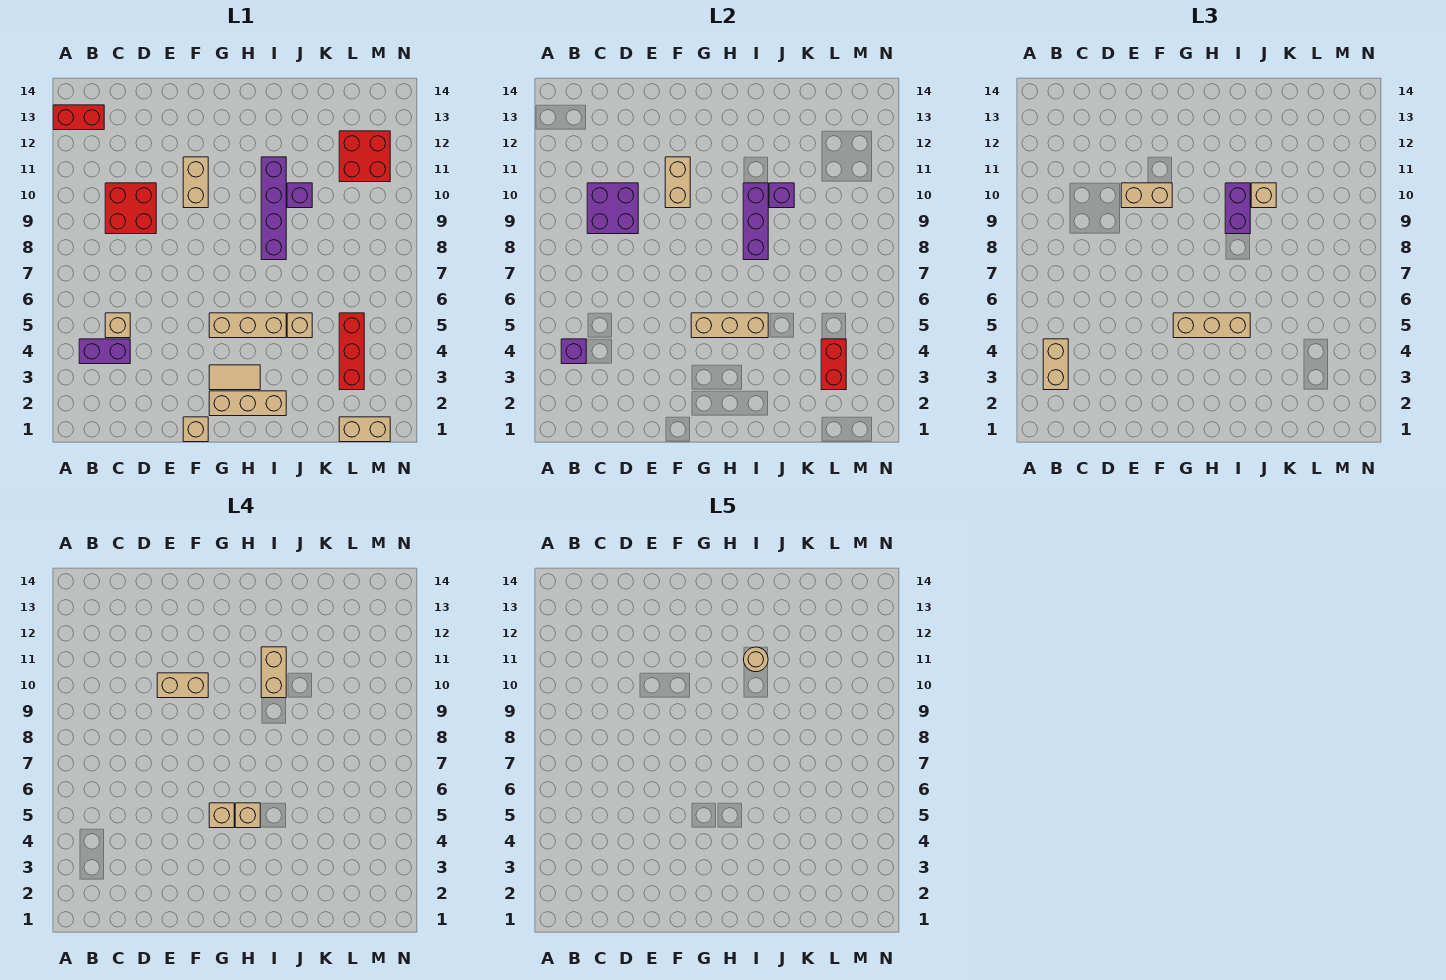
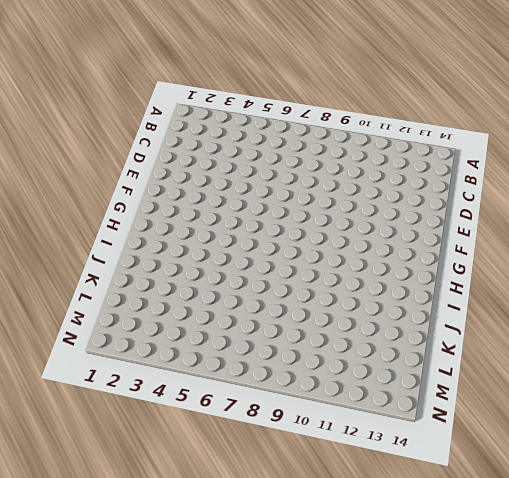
none -> red 1x2 brick [53,105,104,130]
none -> purple 1x2 brick [79,339,130,364]
none -> tan 1x1 brick [105,313,130,338]
none -> red 2x2 brick [105,183,156,234]

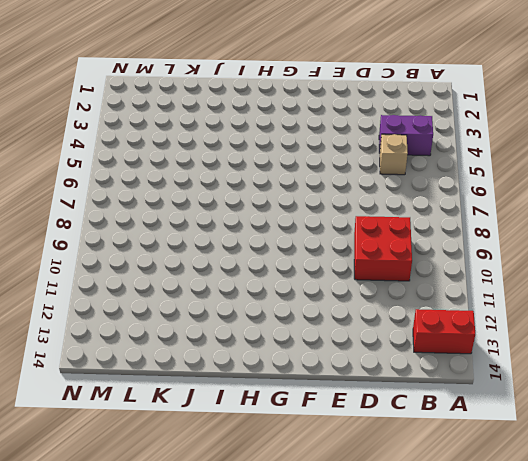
none -> tan 1x1 brick [183,417,208,442]
none -> tan 1x2 brick [183,157,208,208]
none -> tan 1x3 brick [209,391,286,416]
none -> tan 1x2 tile [209,365,260,390]

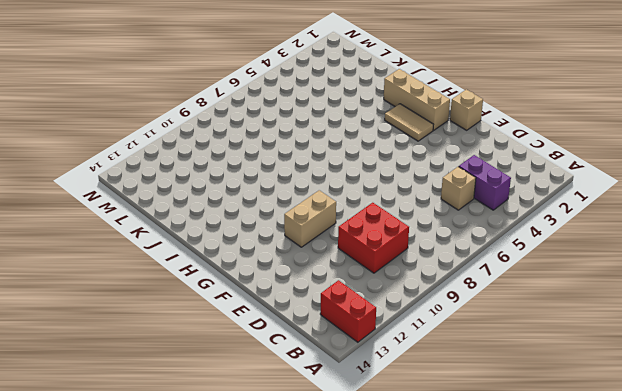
none -> tan 1x3 brick [209,313,286,338]
none -> purple 1x4 brick [261,157,286,260]
none -> tan 1x1 brick [287,313,312,338]
none -> purple 1x1 brick [287,183,312,208]

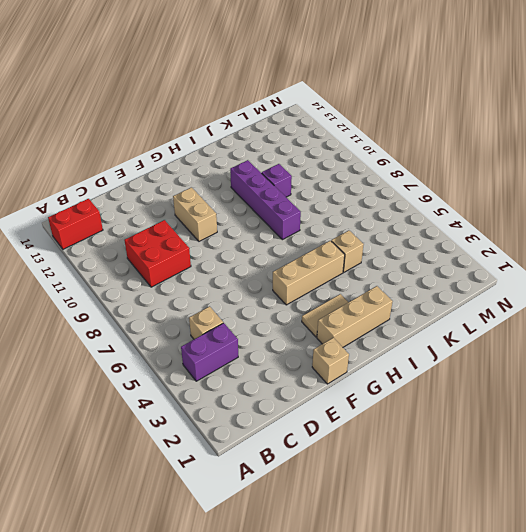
none -> tan 1x2 brick [339,417,390,442]
none -> red 1x3 brick [339,313,364,390]
none -> red 2x2 brick [339,131,390,182]
none -> purple 1x1 brick [561,339,586,364]

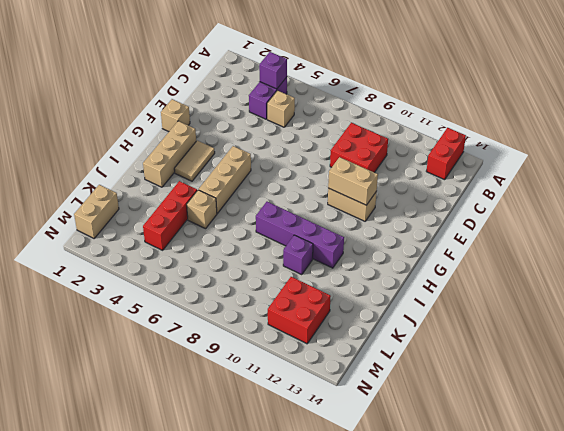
red 1x3 brick [143,181,197,250] -> red 1x3 brick turned to [339,313,364,390]
none -> purple 2x2 brick [587,183,638,234]
none -> tan 1x3 brick [691,313,768,338]
none -> purple 1x3 brick [743,183,768,260]
none -> purple 1x1 brick [769,183,794,208]

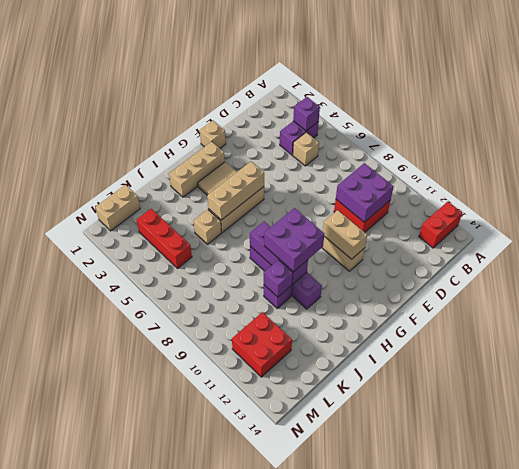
purple 2x2 brick [264,208,324,272] -> purple 1x2 brick [1225,183,1250,234]
none -> red 1x2 brick [821,339,846,390]
none -> tan 1x2 brick [1043,339,1068,390]
none -> tan 1x2 brick [1121,183,1172,208]
none -> tan 1x3 brick [1173,313,1250,338]

